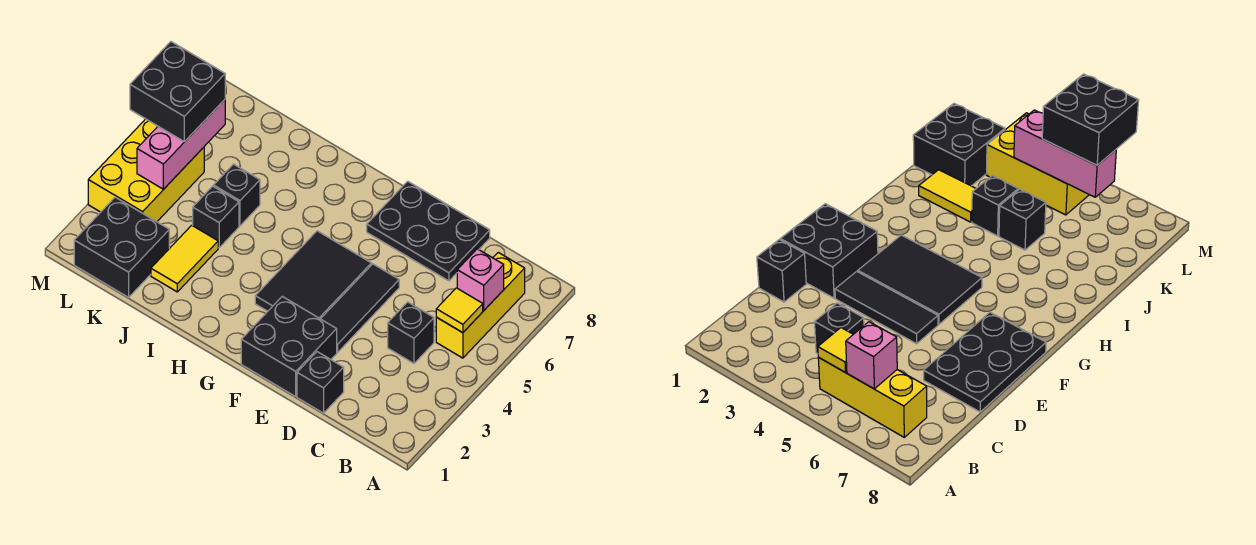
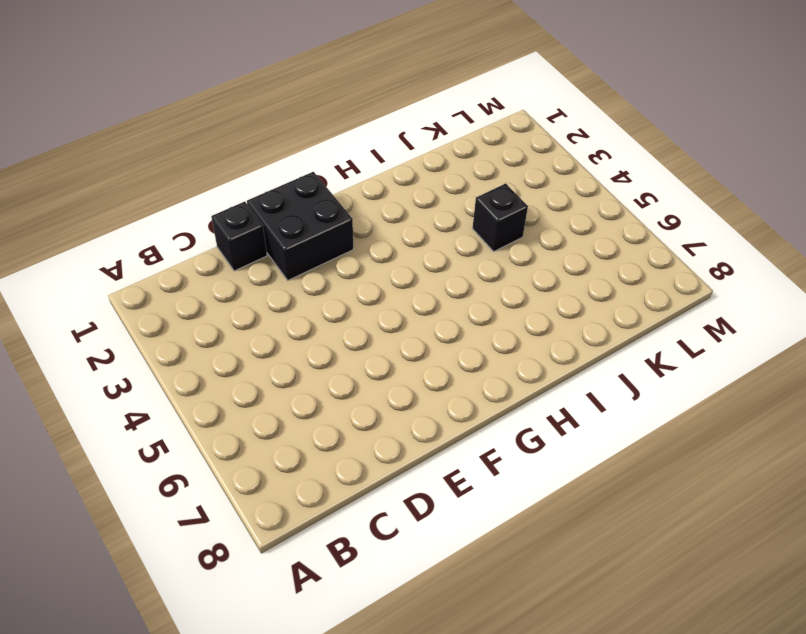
none -> yellow 1x3 brick [436,252,525,358]
none -> black 1x1 brick [388,302,434,363]
none -> black 2x3 plate [367,181,490,281]

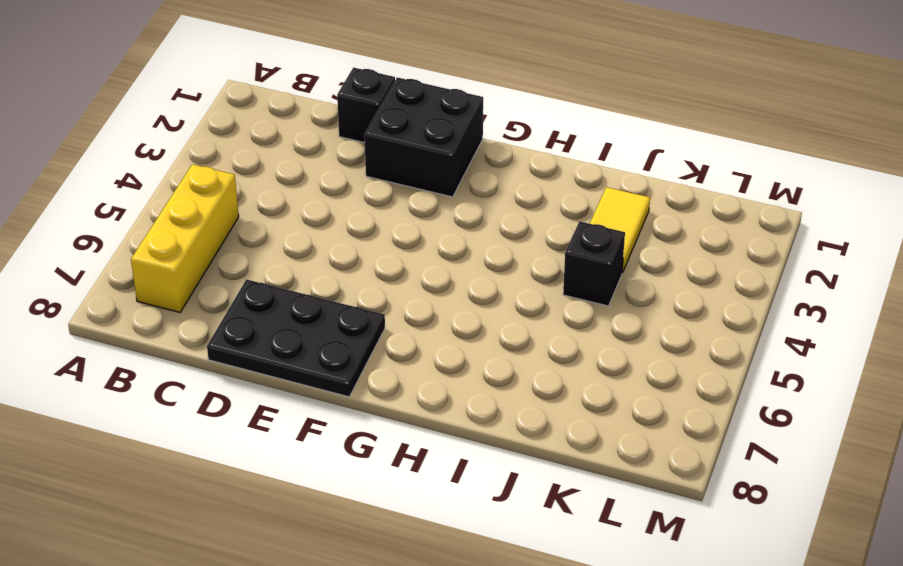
none -> black 1x1 brick [388,302,434,363]
none -> black 1x3 tile [321,264,399,353]
none -> black 2x3 tile [255,231,371,319]

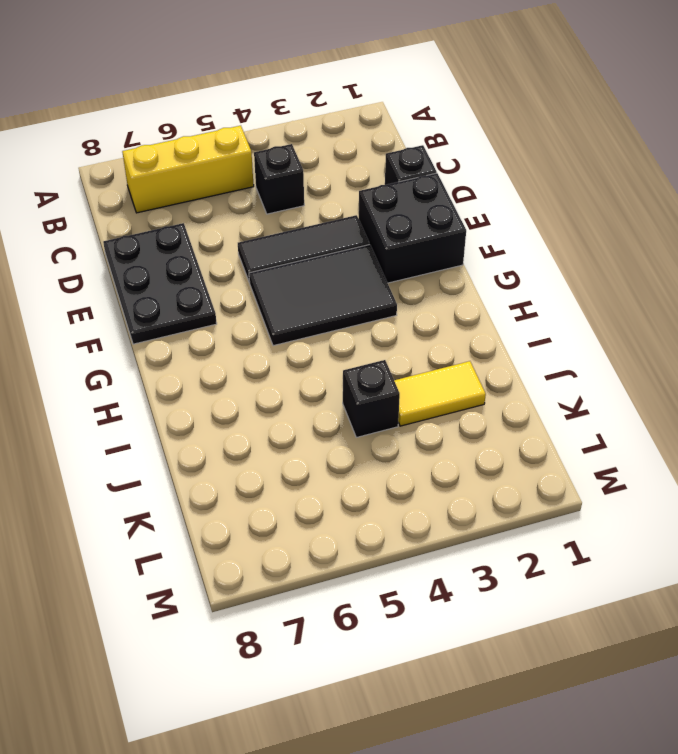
none -> black 1x1 brick [214,164,260,226]
none -> black 2x2 brick [74,197,169,297]
none -> yellow 2x3 brick [88,119,204,222]

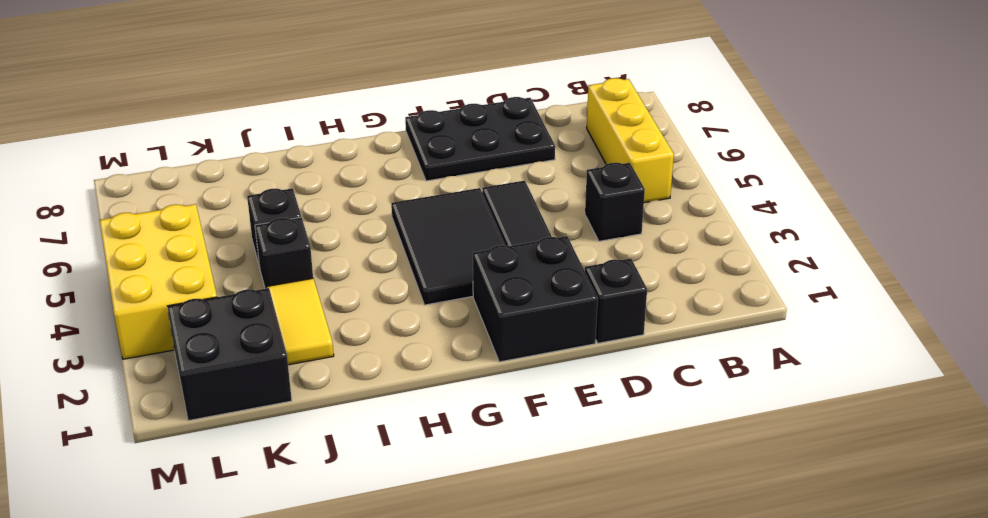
none -> yellow 1x1 tile [436,288,483,333]
none -> pink 1x1 brick [457,249,504,310]
none -> pink 1x3 brick [137,100,225,189]

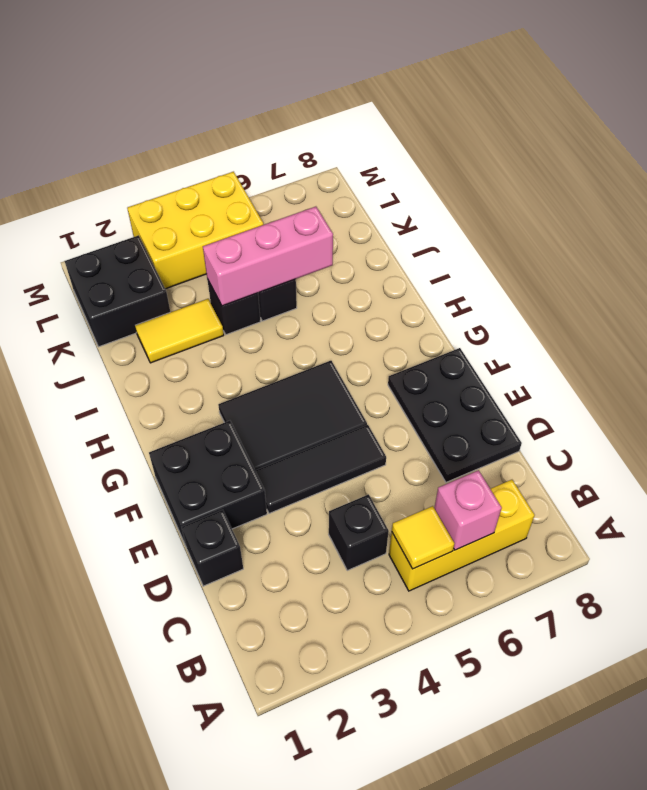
pink 1x3 brick [203,207,333,306] -> pink 1x3 brick moved to [137,100,225,189]
none -> black 2x2 brick [130,42,225,142]

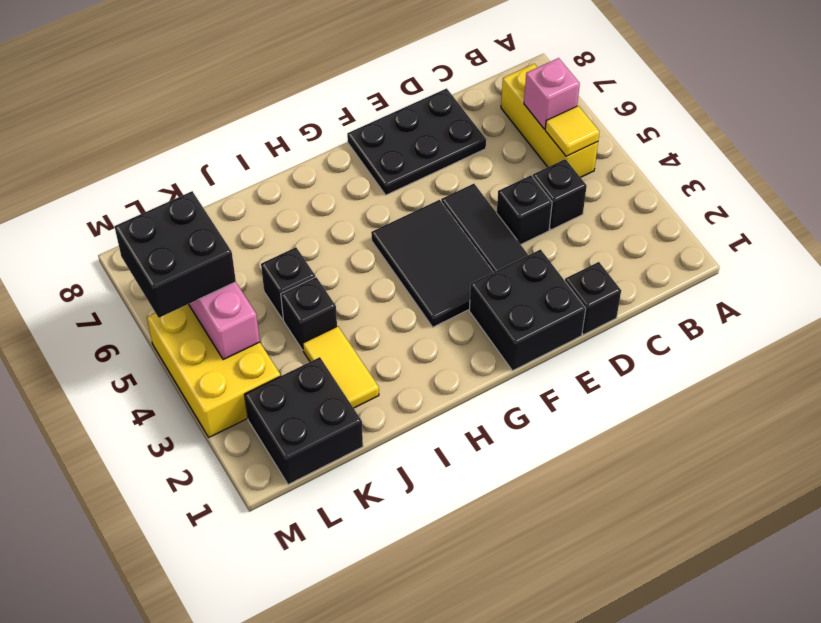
black 1x1 brick [497,175,552,245] -> none

